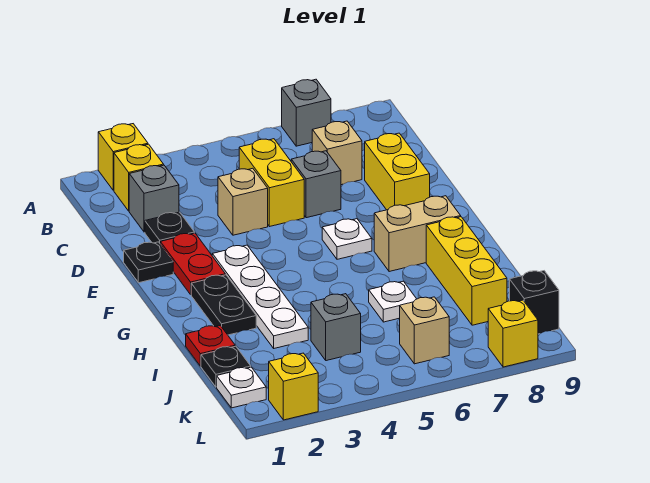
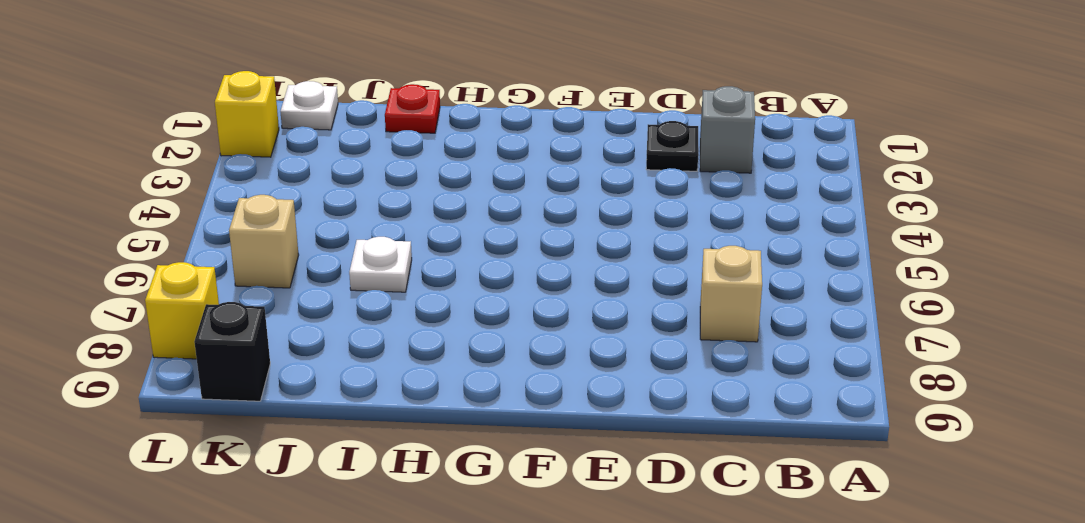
none -> yellow 1x1 brick [98,124,148,190]
none -> grey 1x1 brick [282,79,331,146]
none -> yellow 1x1 brick [114,144,164,211]

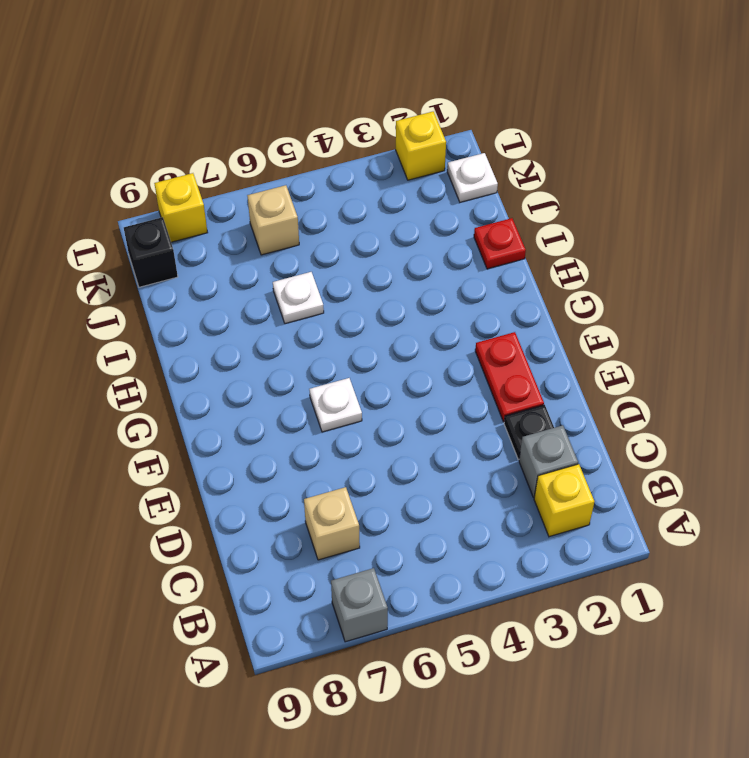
none -> yellow 1x1 brick [98,124,148,190]
none -> yellow 1x2 brick [239,139,304,227]
none -> tan 1x1 brick [218,168,268,235]

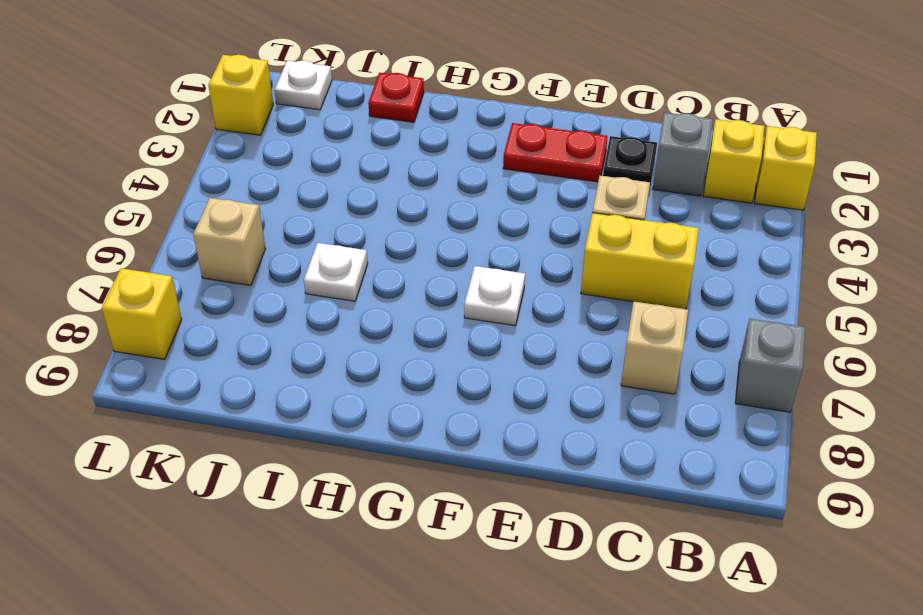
none -> grey 1x1 brick [291,151,341,218]
none -> yellow 1x2 brick [365,133,430,210]
none -> black 1x1 plate [124,242,173,283]

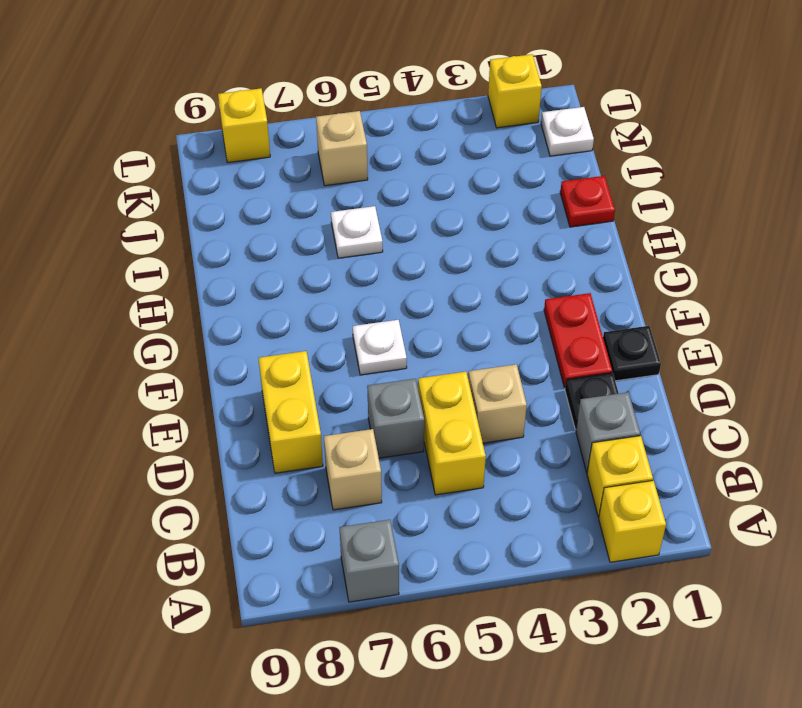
none -> white 1x4 plate [212,245,308,348]
none -> black 1x2 plate [191,275,256,335]
none -> tan 1x2 brick [374,196,461,272]

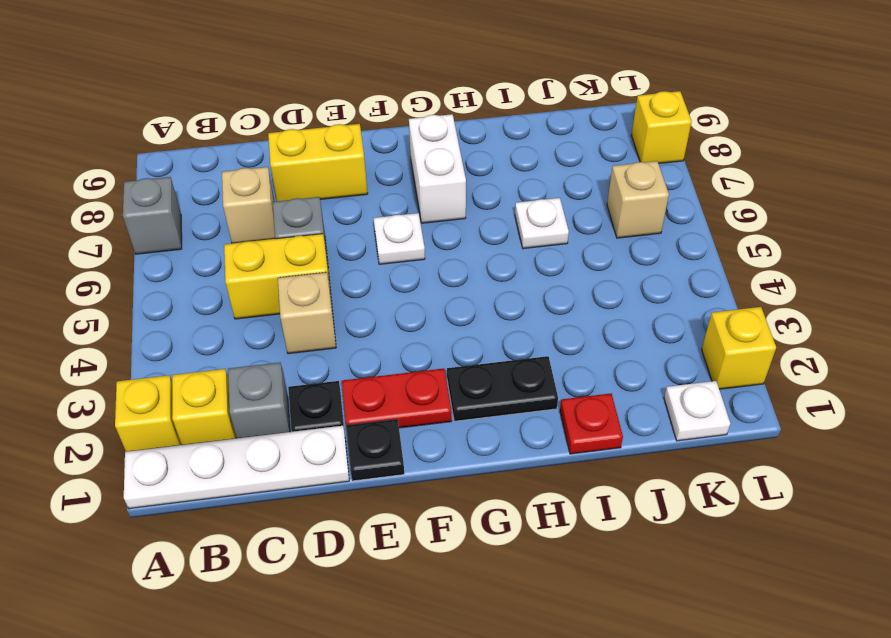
white 1x4 plate [124,426,349,509] -> white 1x4 plate moved to [212,245,308,348]
white 1x2 brick [409,114,466,223] -> tan 1x2 brick [374,196,461,272]
none -> yellow 1x3 brick [426,217,507,325]
none -> black 1x1 plate [201,346,251,387]
none -> grey 1x1 brick [311,294,361,361]

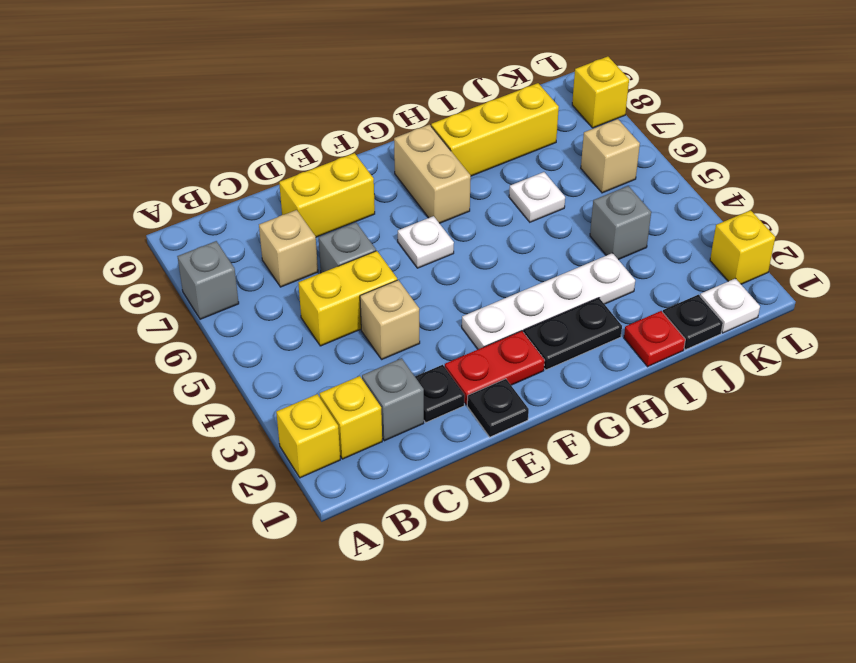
none -> black 1x1 brick [510,271,559,334]

